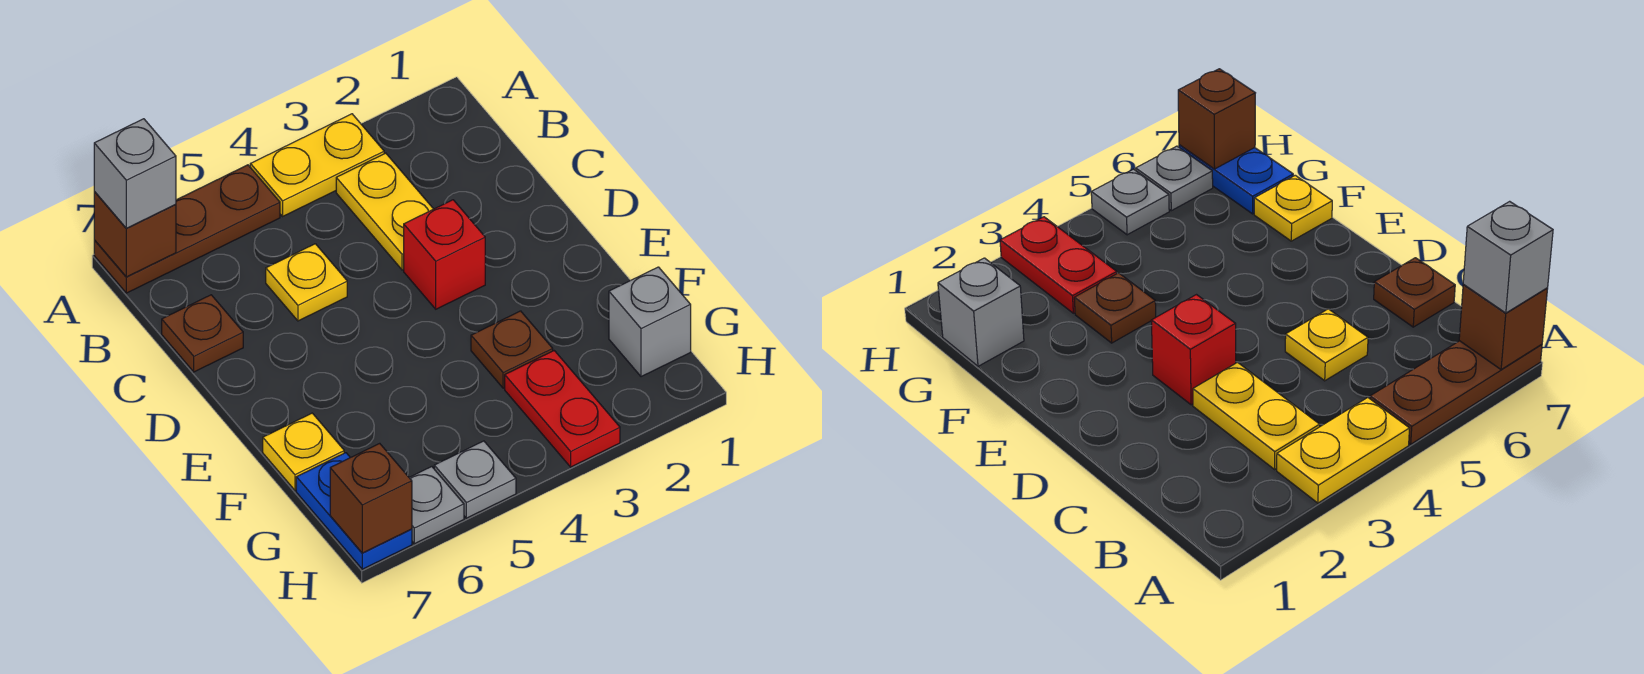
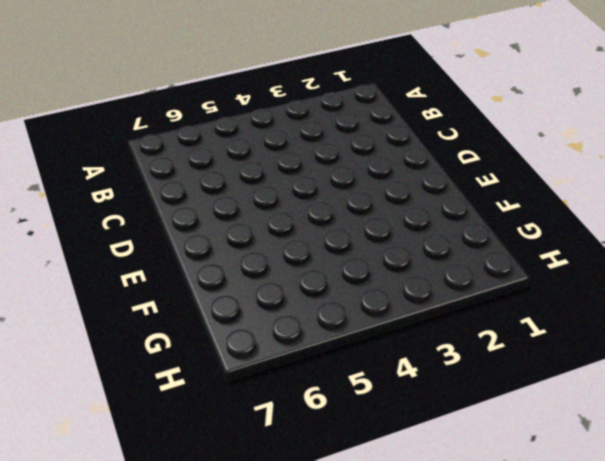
none -> yellow 1x2 plate [250,114,384,216]
none -> brown 1x3 plate [94,165,280,293]
none -> yellow 1x2 plate [336,153,433,270]

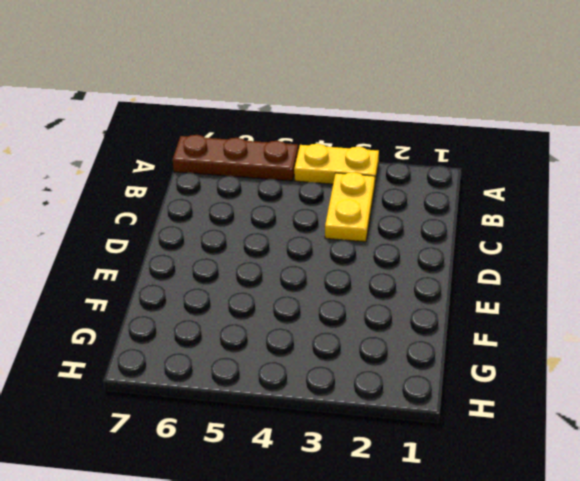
none -> yellow 1x1 plate [266,244,347,321]
none -> brown 1x1 plate [162,295,243,372]
none -> red 1x1 brick [404,200,485,309]

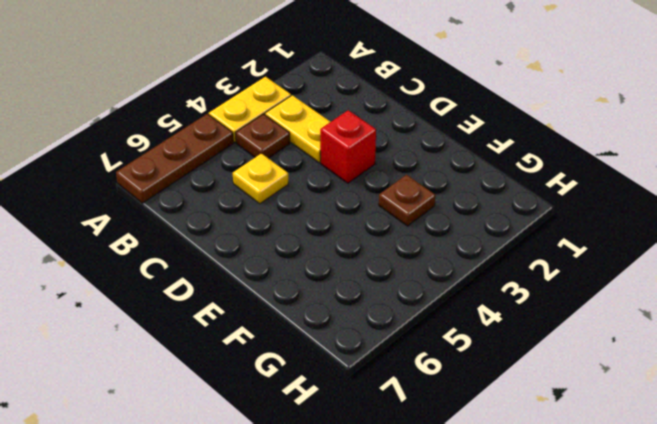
brown 1x1 plate [235,114,290,158] -> brown 1x1 plate moved to [162,295,243,372]
none -> yellow 1x1 plate [263,413,344,490]
none -> grey 1x1 brick [609,267,691,377]
none -> red 1x2 plate [505,351,620,467]

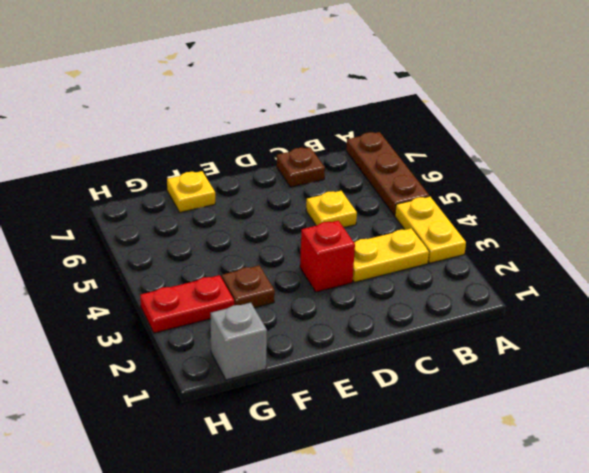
none -> blue 1x2 plate [296,453,412,569]
none -> grey 1x1 plate [434,441,516,518]
none -> grey 1x1 plate [409,467,464,544]

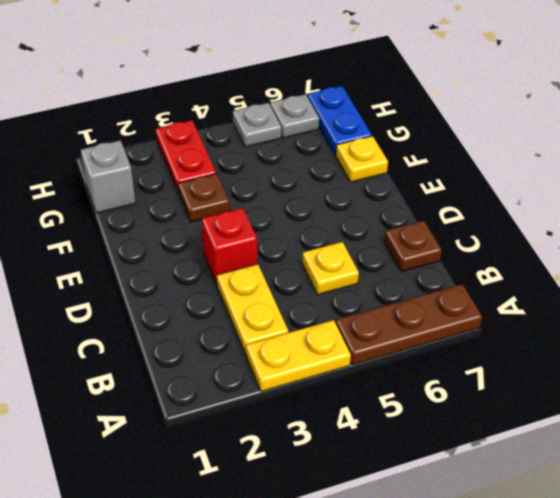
none -> brown 1x1 brick [94,192,176,277]
none -> brown 1x1 brick [330,443,412,553]
none -> grey 1x1 brick [94,119,176,228]

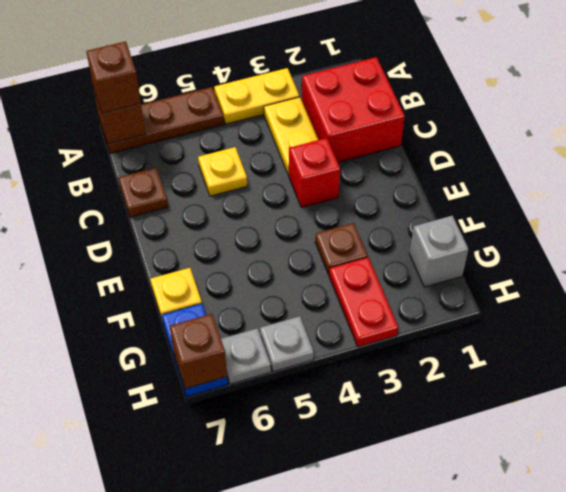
brown 1x1 brick [86,41,141,113] -> grey 1x1 brick [94,119,176,228]
red 2x2 brick [302,57,405,162] -> none

